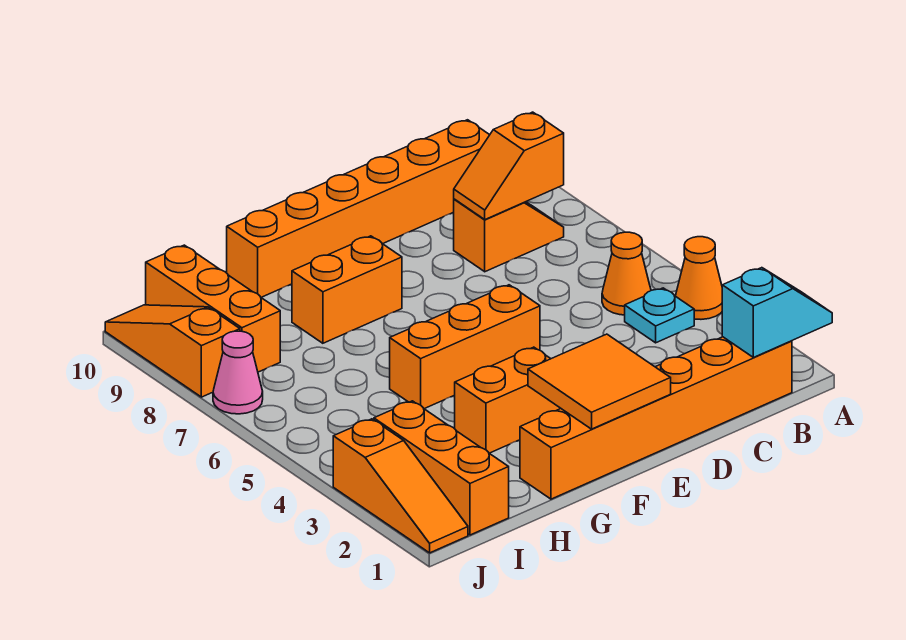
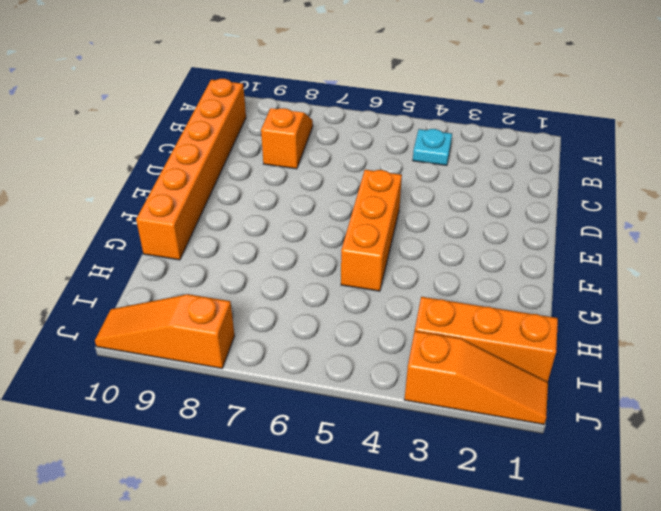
none -> orange 1x1 cone [676,237,722,319]
none -> orange 1x6 brick [520,337,792,499]
none -> orange 1x1 cone [602,232,651,315]

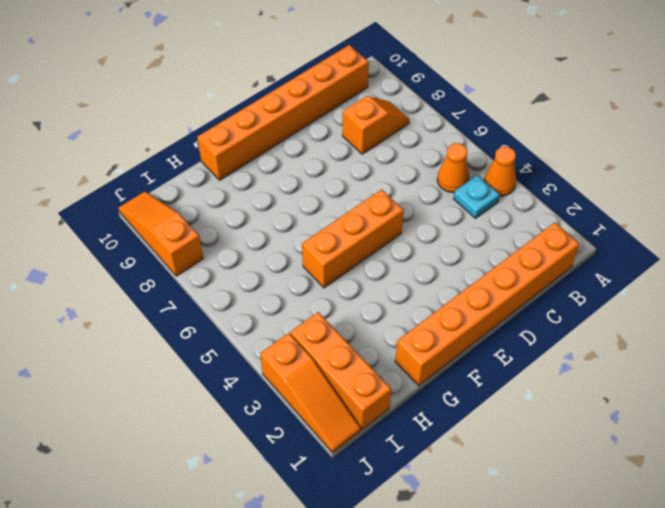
none -> orange 1x2 brick [455,347,561,453]
none -> orange 1x2 brick [292,236,402,343]
none -> orange 1x3 brick [146,245,280,372]

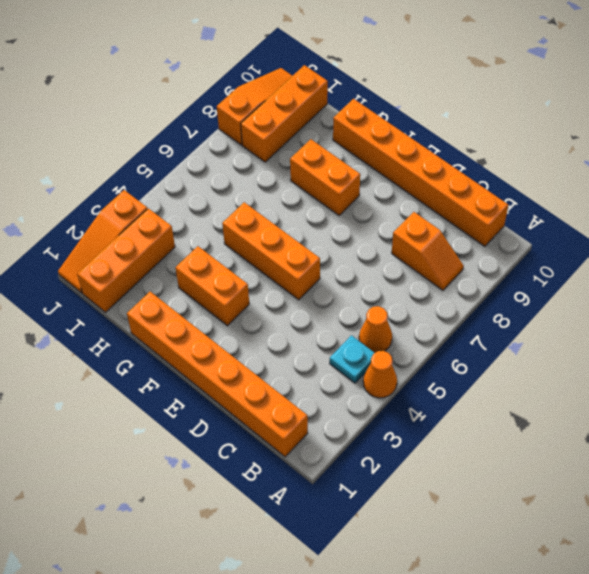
none -> pink 1x1 cone [213,331,263,414]
none -> cyan 1x2 slope [722,268,832,357]
none -> orange 1x2 slope [454,112,564,219]

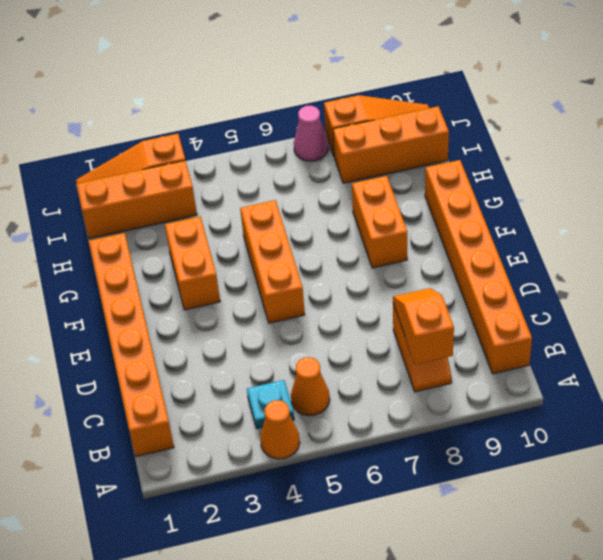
none -> cyan 1x2 slope [722,268,832,357]
none -> orange 2x2 tile [528,334,671,429]

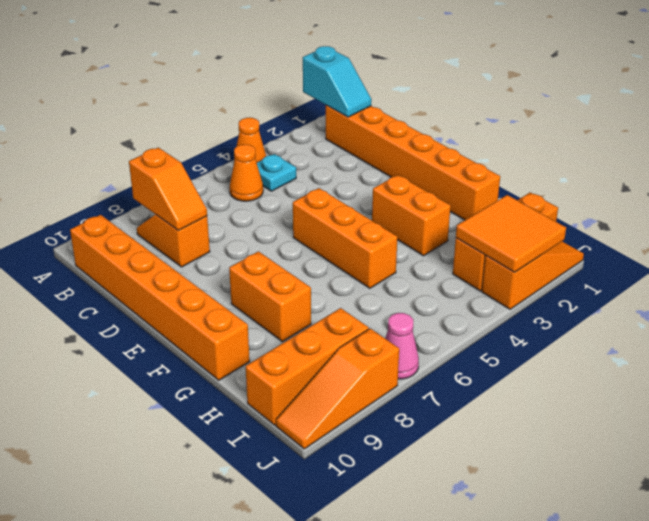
cyan 1x2 slope [303,46,372,117] -> cyan 1x2 slope turned to [722,268,832,357]
orange 2x2 tile [456,195,566,272] -> orange 2x2 tile moved to [528,334,671,429]

